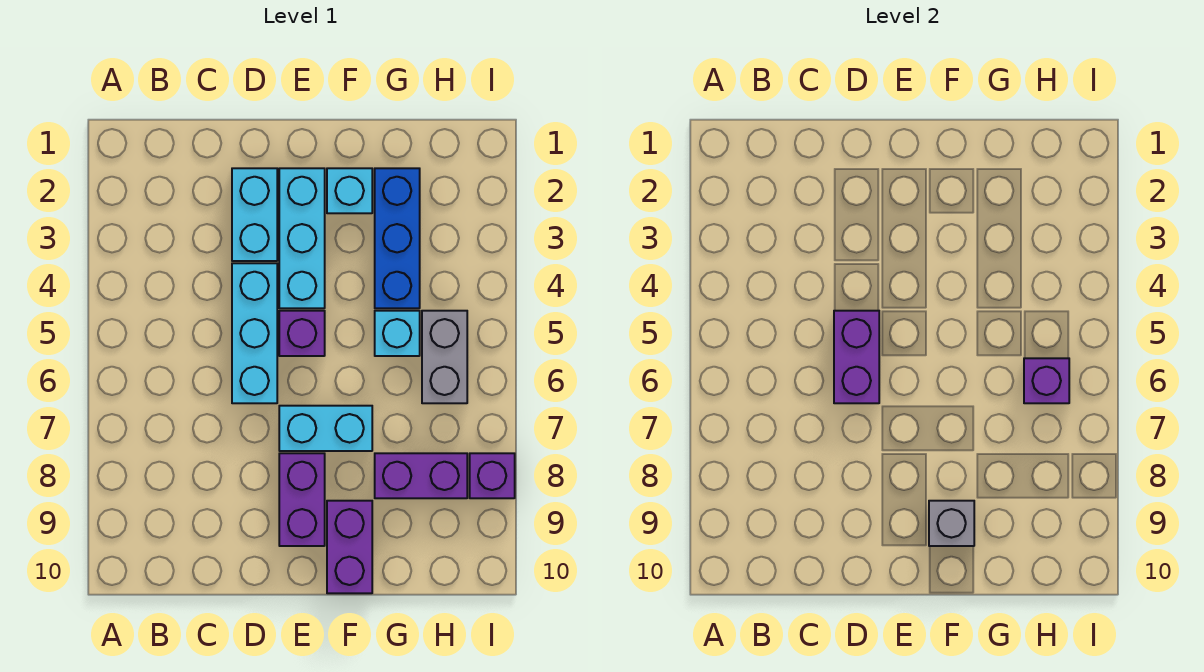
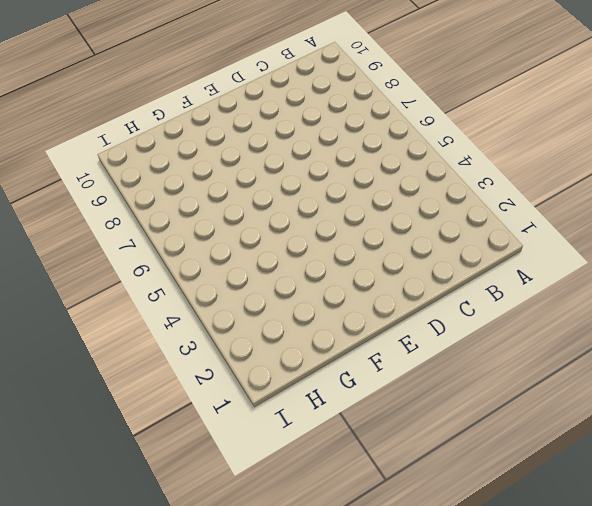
none -> cyan 1x2 brick [232,168,277,261]
none -> cyan 1x3 brick [232,263,277,403]
none -> cyan 1x3 brick [279,168,325,308]

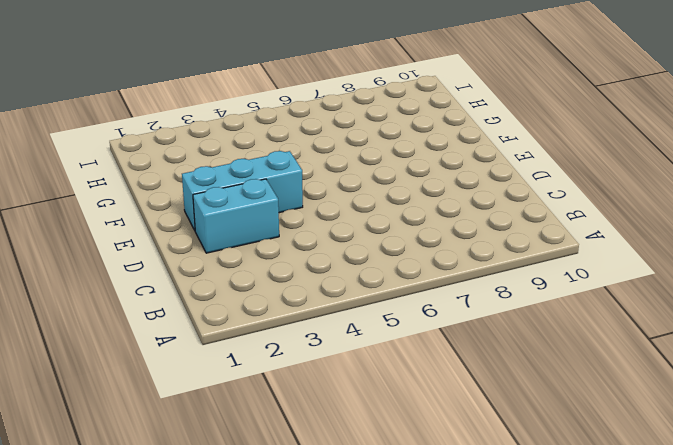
none -> cyan 1x3 brick [232,263,277,403]
none -> purple 1x1 brick [279,311,325,356]
none -> cyan 1x2 brick [279,406,372,451]

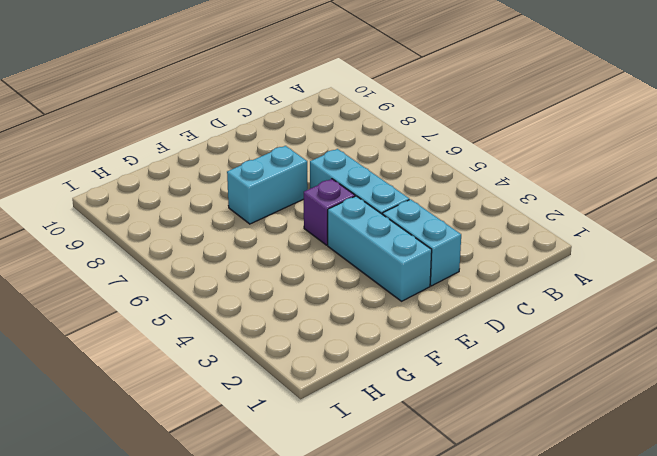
none -> purple 1x2 brick [279,453,325,546]
none -> cyan 1x1 brick [327,168,372,213]
none -> purple 1x2 brick [327,501,372,593]

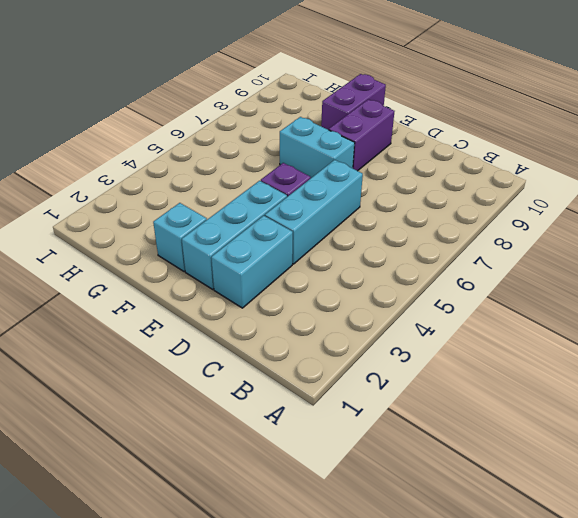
none -> blue 1x3 brick [375,168,420,308]
none -> cyan 1x1 brick [375,311,420,356]
none -> purple 1x2 brick [375,453,467,498]

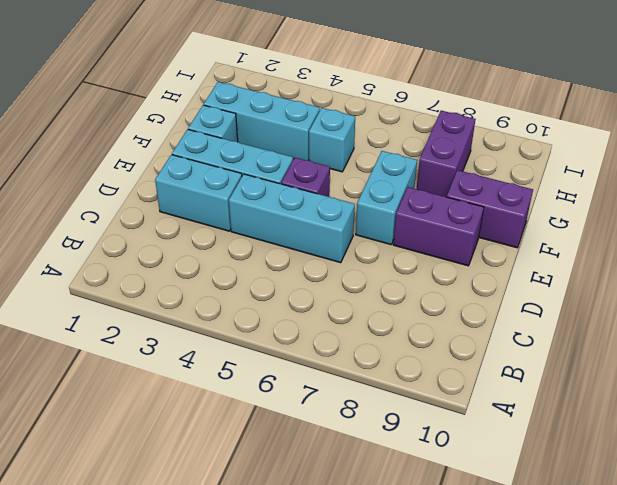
cyan 1x3 brick [204,82,320,161] -> blue 1x3 brick [375,168,420,308]
none -> grey 1x2 brick [422,311,467,403]
none -> purple 1x1 brick [470,453,515,498]
none -> purple 1x2 brick [834,311,879,403]

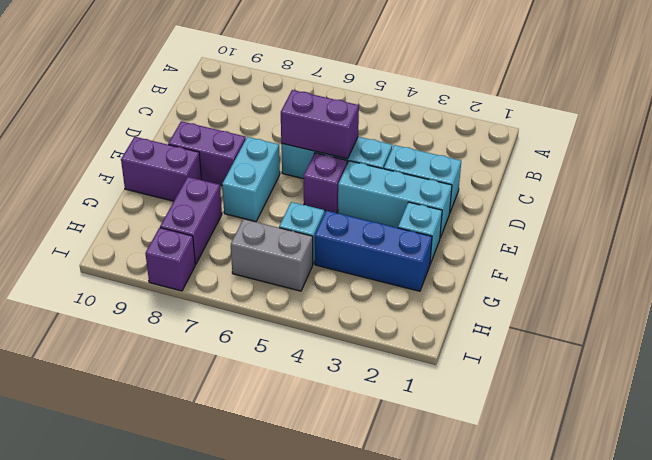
none -> grey 1x1 brick [929,501,974,546]
none -> purple 1x1 brick [1024,358,1069,403]

